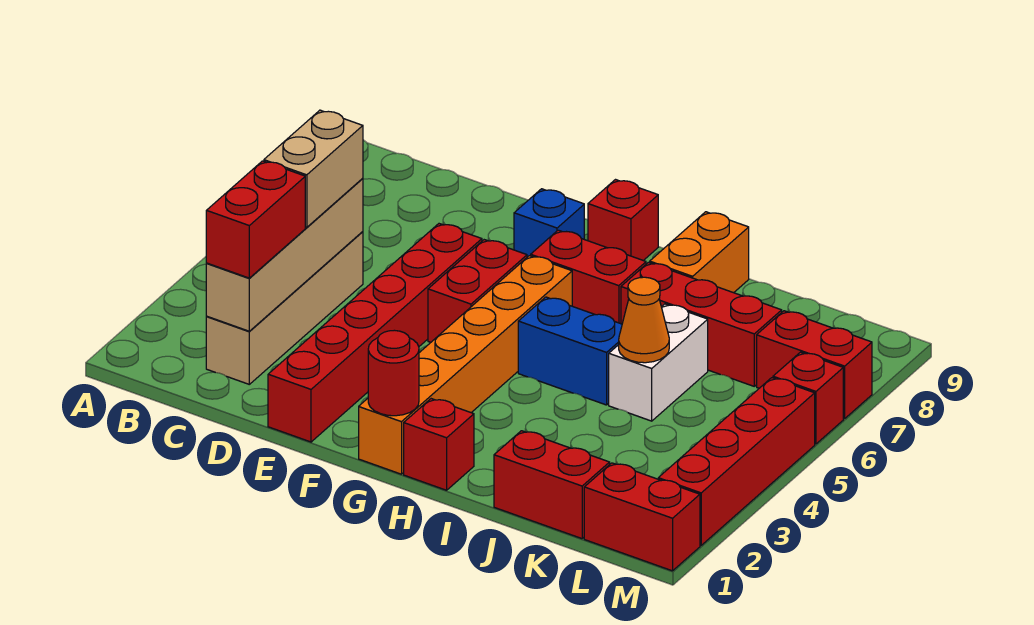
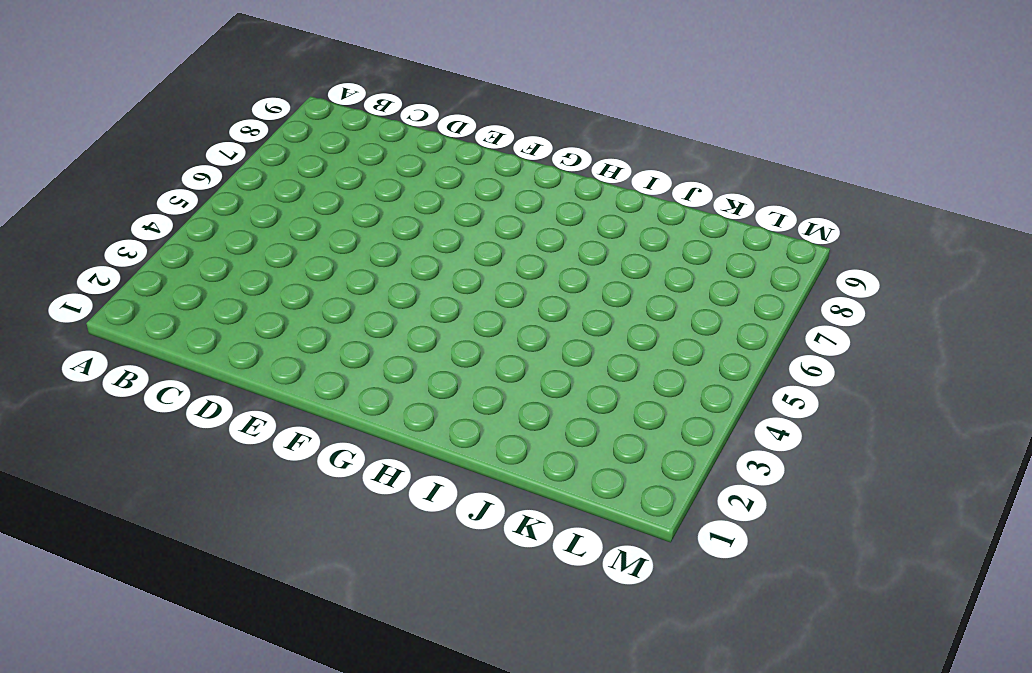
none -> tan 1x4 brick [206,232,363,384]
none -> red 1x6 brick [268,224,482,442]
none -> red 1x2 brick [428,240,527,342]

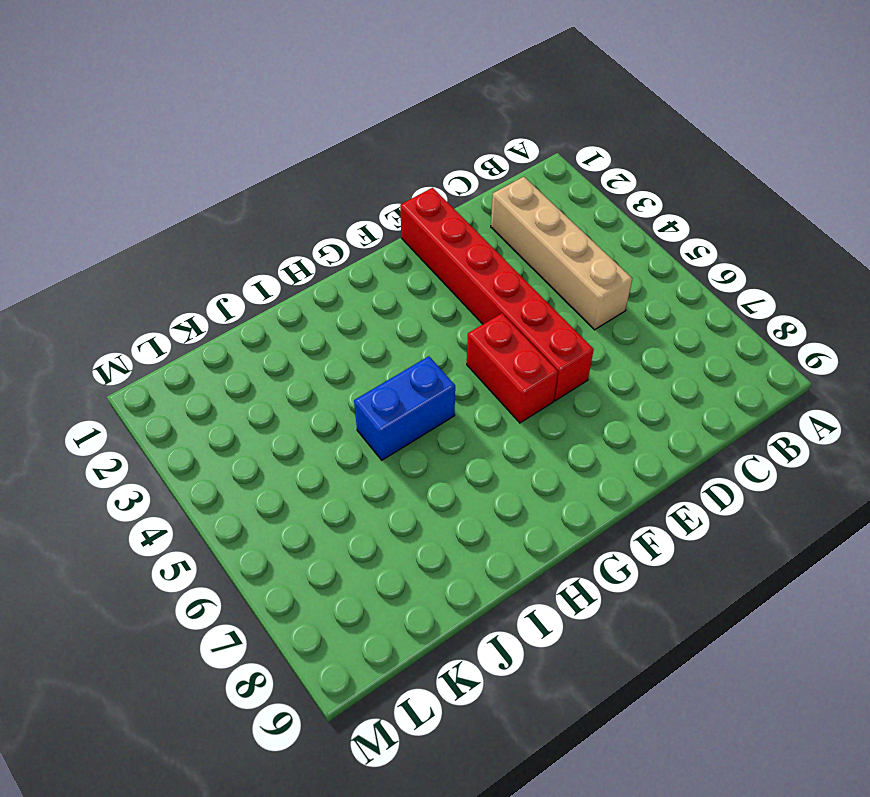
none -> blue 1x1 brick [514,189,584,257]
none -> orange 1x6 brick [359,256,572,474]
none -> red 1x2 brick [531,230,646,324]

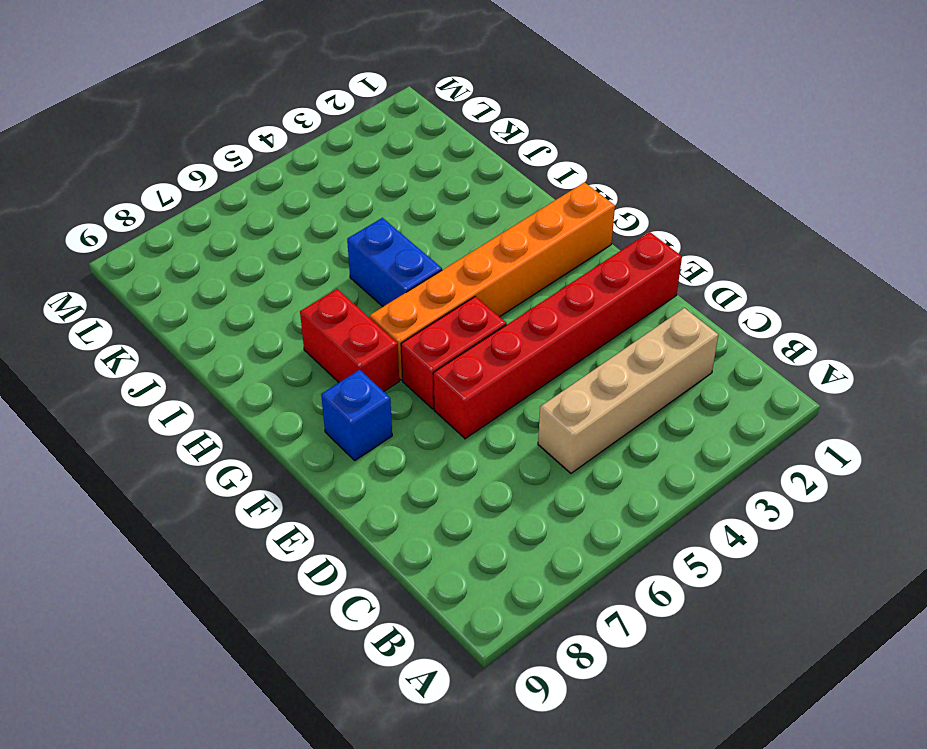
none -> red 1x1 brick [588,180,658,261]
none -> red 1x1 brick [404,399,474,490]
none -> red 1x3 brick [621,262,782,386]

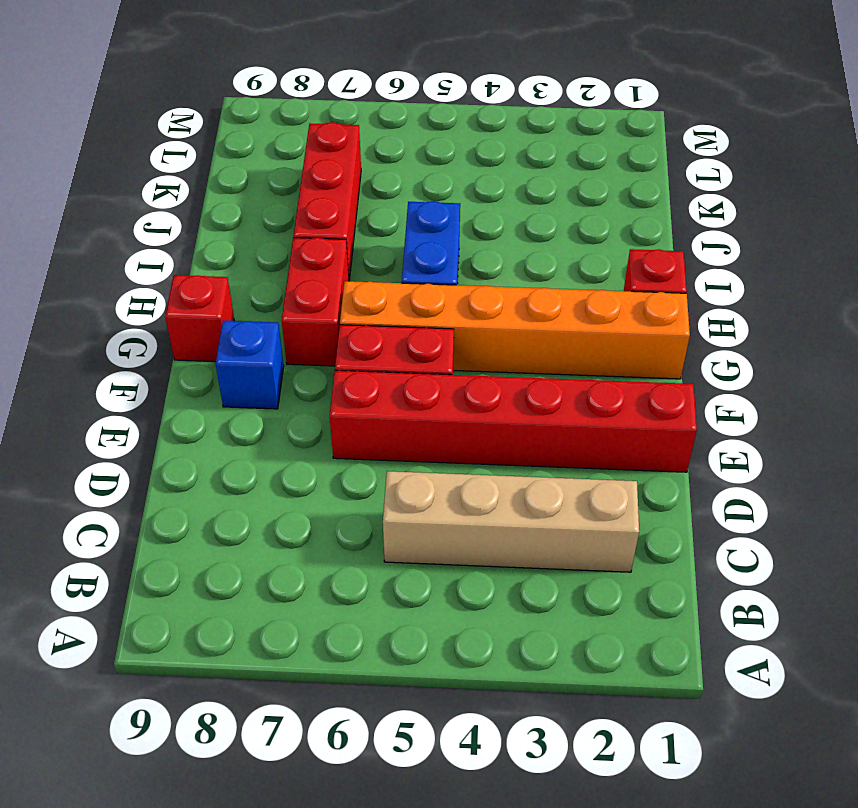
none -> orange 1x2 brick [650,212,749,293]
none -> red 1x2 brick [494,431,610,539]
none -> white 1x2 brick [609,304,708,421]

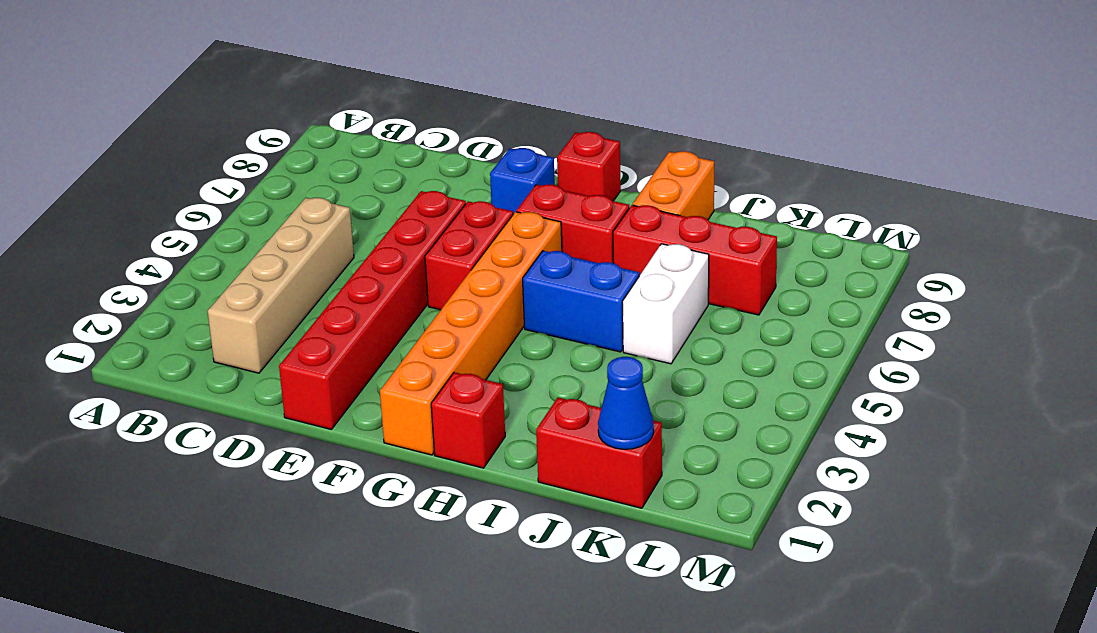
blue 1x1 cone [598,357,654,449] -> none
none -> red 1x2 brick [584,463,700,571]
none -> red 1x2 brick [757,311,872,419]
none -> red 1x4 brick [658,378,815,545]

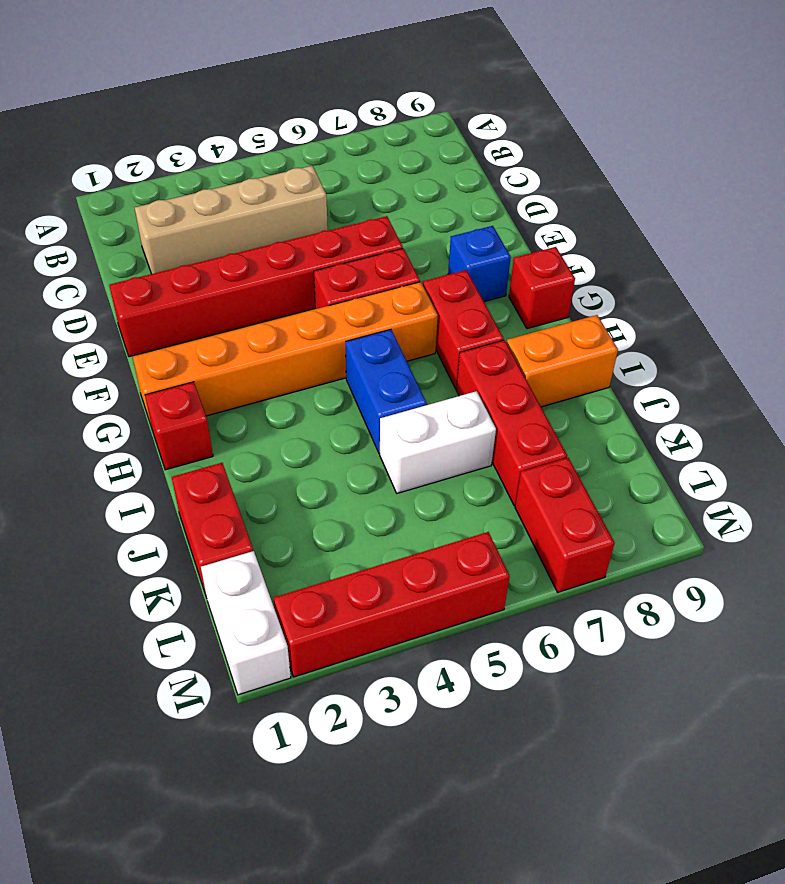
white 1x2 brick [201,551,291,695] -> red 1x2 brick [584,463,700,571]
none -> red 1x1 brick [773,352,843,444]
none -> tan 1x4 brick [206,178,363,331]
none -> red 1x1 round brick [368,330,419,416]

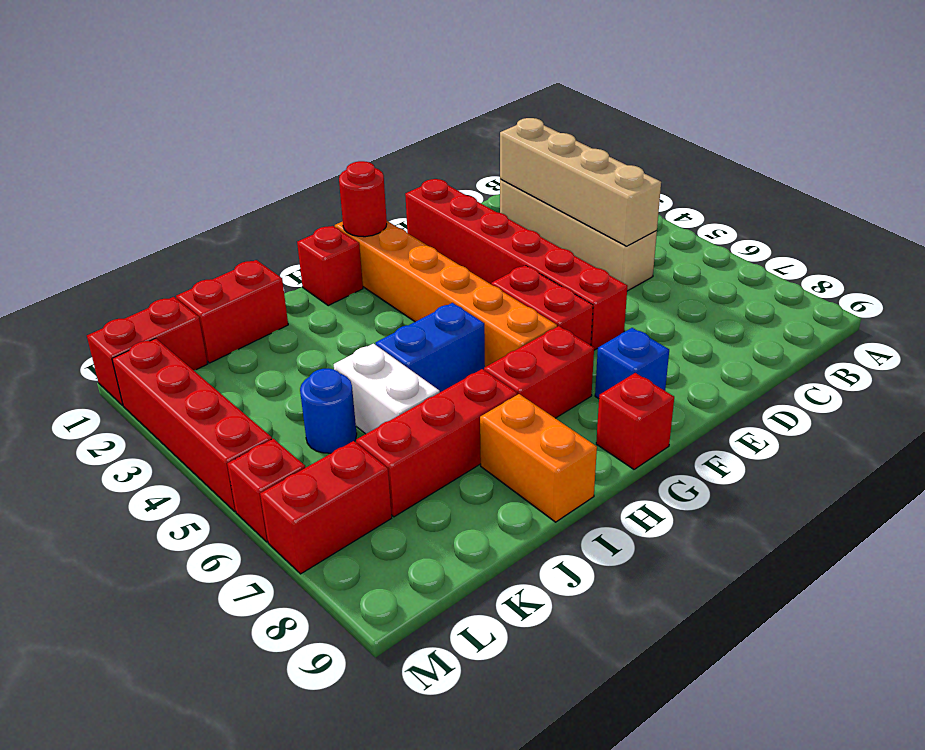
blue 1x1 round brick [300,368,357,453] -> none
none -> orange 1x1 cone [619,277,669,363]
none -> red 1x2 brick [206,161,305,278]
none -> tan 1x2 brick [264,110,363,227]

